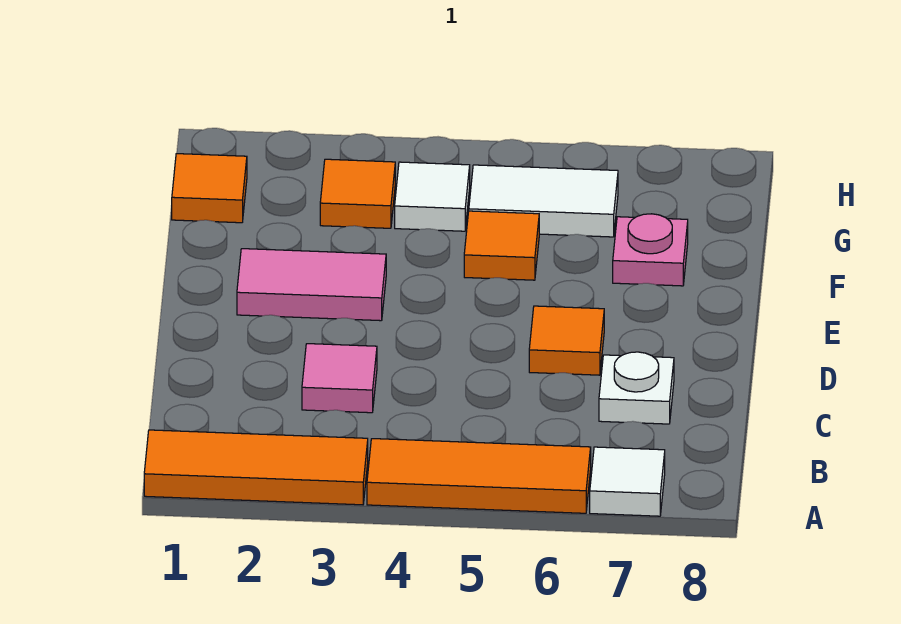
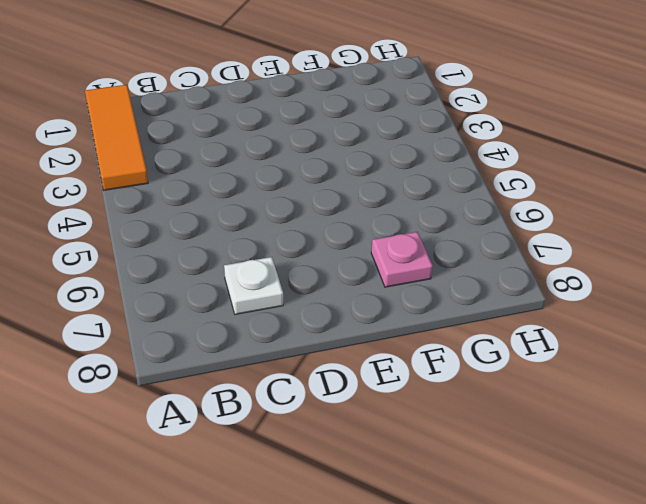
none -> orange 1x3 tile [367,439,591,513]
none -> white 1x1 tile [590,447,665,516]
none -> pink 1x1 tile [302,344,377,413]

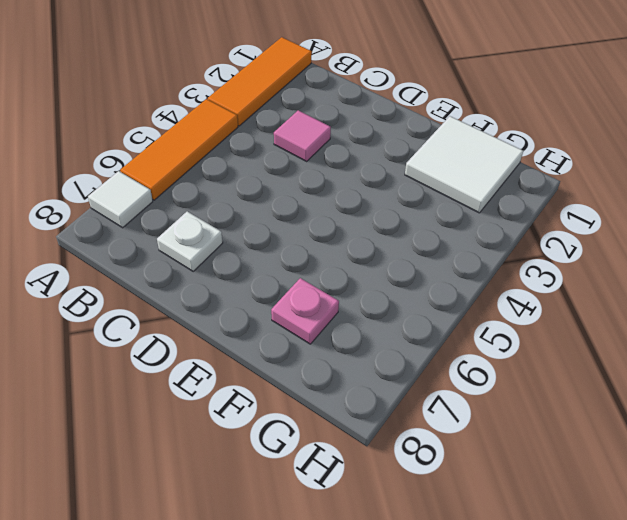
white 2x2 tile [405,116,523,213] -> orange 1x1 tile [172,154,247,223]
none -> orange 1x1 tile [529,306,604,375]
none -> pink 1x2 tile [237,249,386,321]
none -> orange 1x1 tile [464,211,539,280]

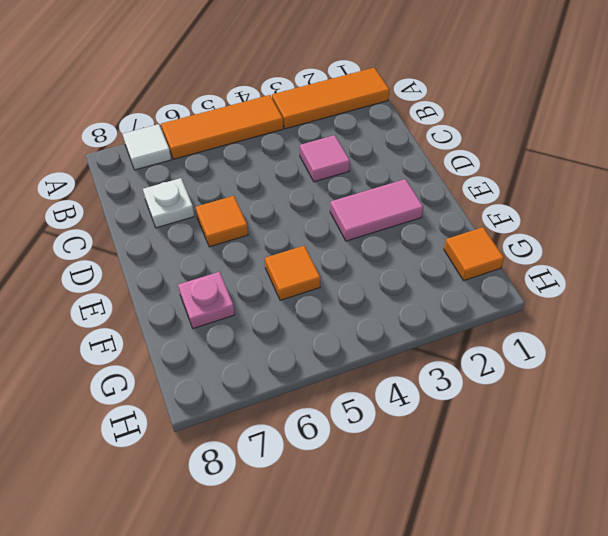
none -> orange 1x1 tile [320,159,395,228]
none -> white 1x1 tile [395,162,470,231]
none -> white 1x2 tile [469,165,618,237]

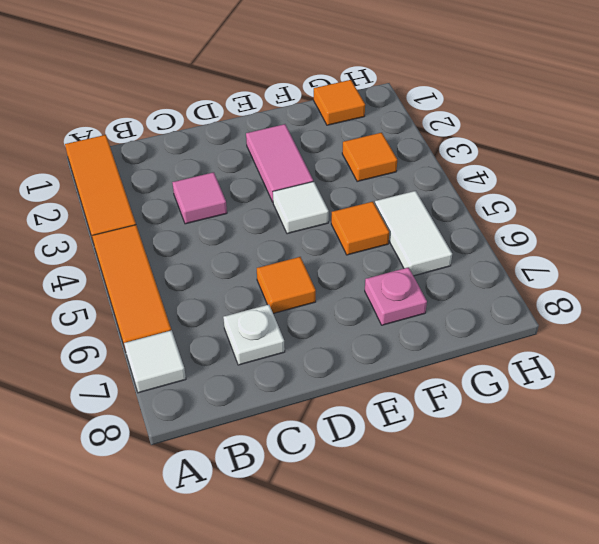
white 1x1 tile [273,181,329,234] -> white 1x1 tile moved to [395,162,470,231]

